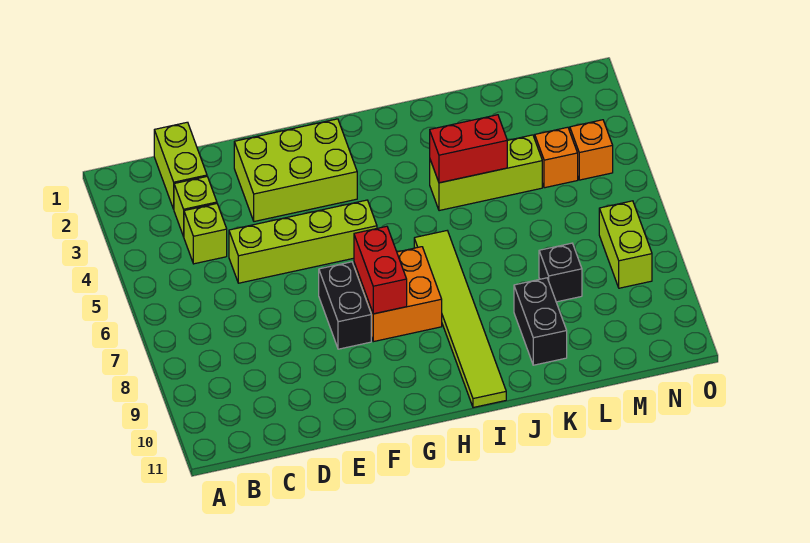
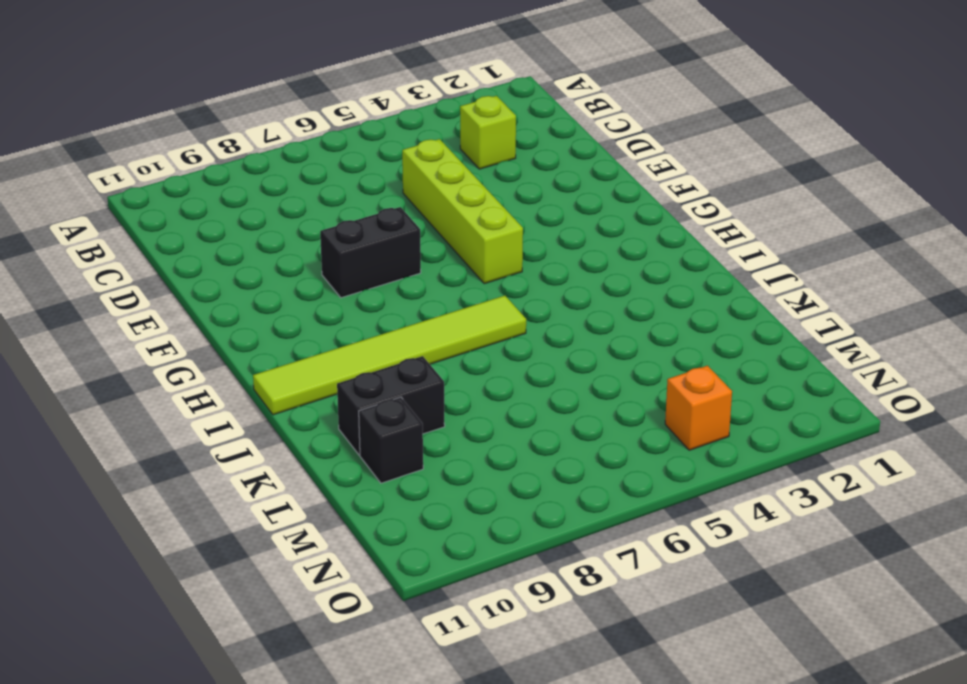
black 1x1 brick [359,397,423,483] -> black 1x1 brick moved to [539,243,582,302]
none -> lime 1x2 brick [154,122,207,209]
none -> lime 1x1 brick [184,204,227,264]
none -> lime 2x3 brick [234,119,357,221]

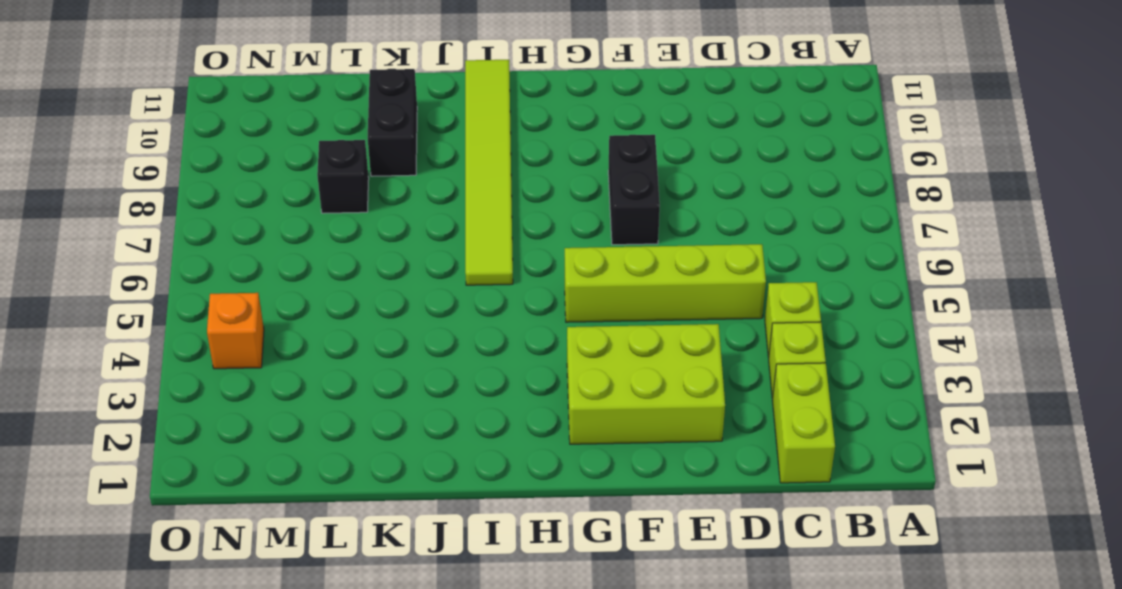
none -> orange 2x2 brick [354,247,442,342]
none -> lime 1x3 brick [430,135,542,211]
none -> orange 1x1 brick [535,127,578,188]

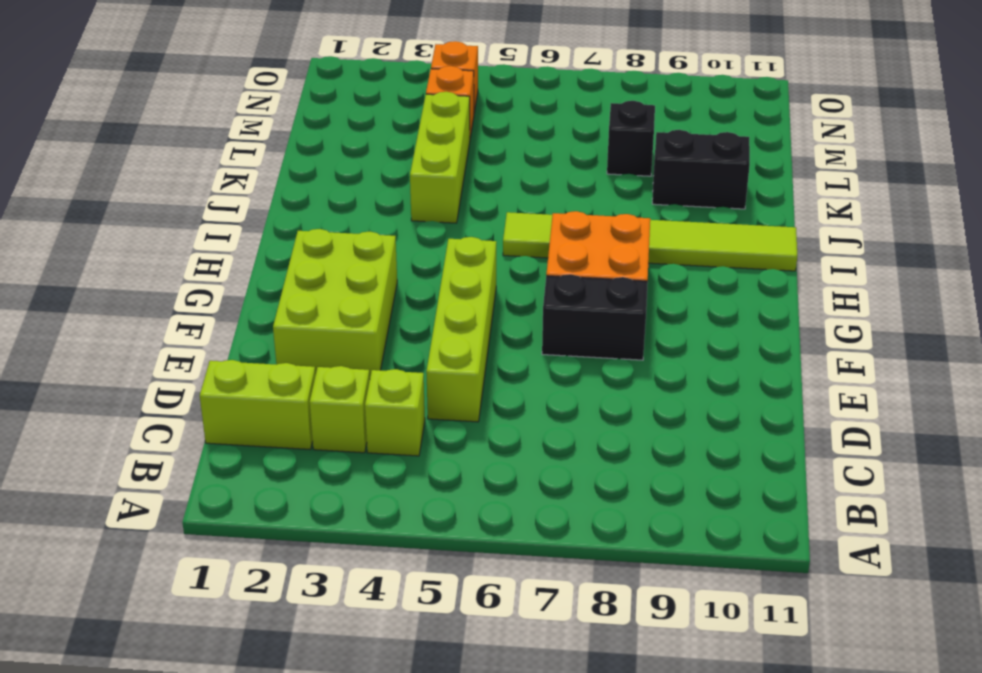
none -> lime 1x2 brick [599,201,652,288]
none -> red 1x2 brick [354,226,407,314]
none -> red 1x2 brick [430,115,507,183]

